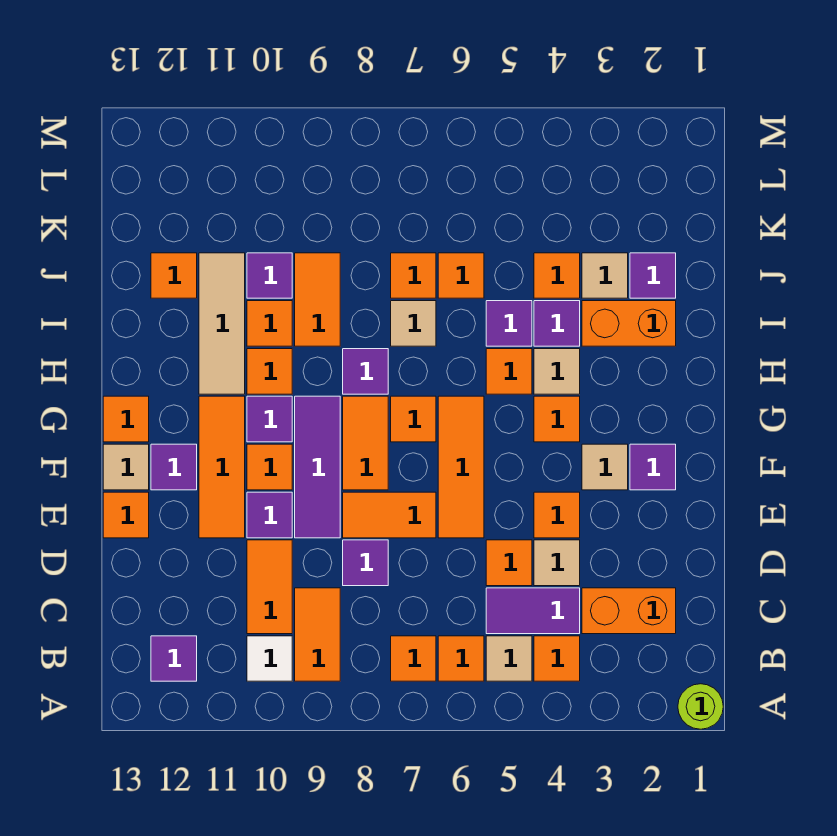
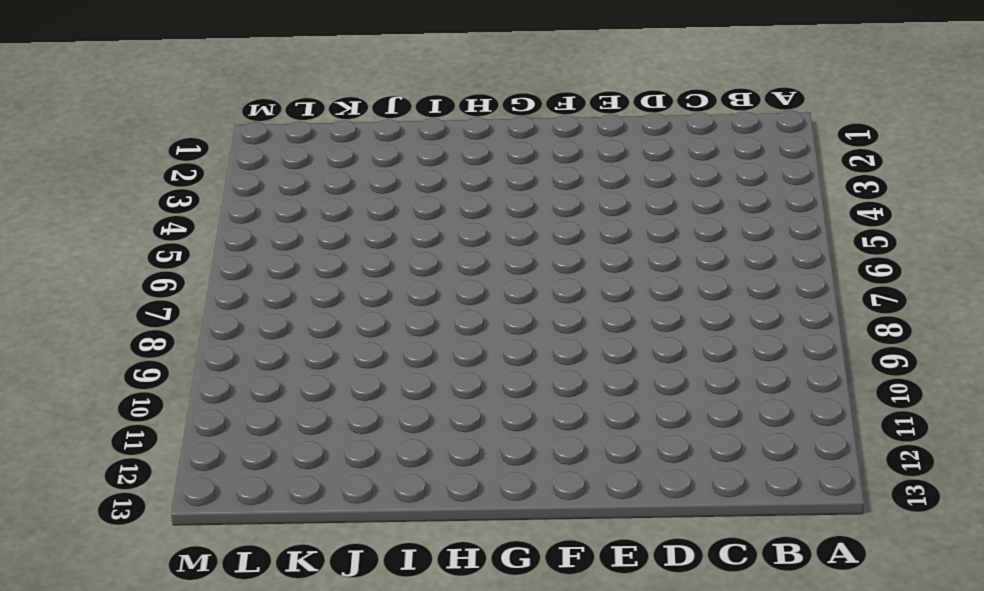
none -> lime 1x1 round brick [678,684,723,729]
none -> orange 1x1 tile [534,636,580,681]
none -> tan 1x1 tile [486,636,532,681]
none -> orange 1x1 tile [438,636,484,681]

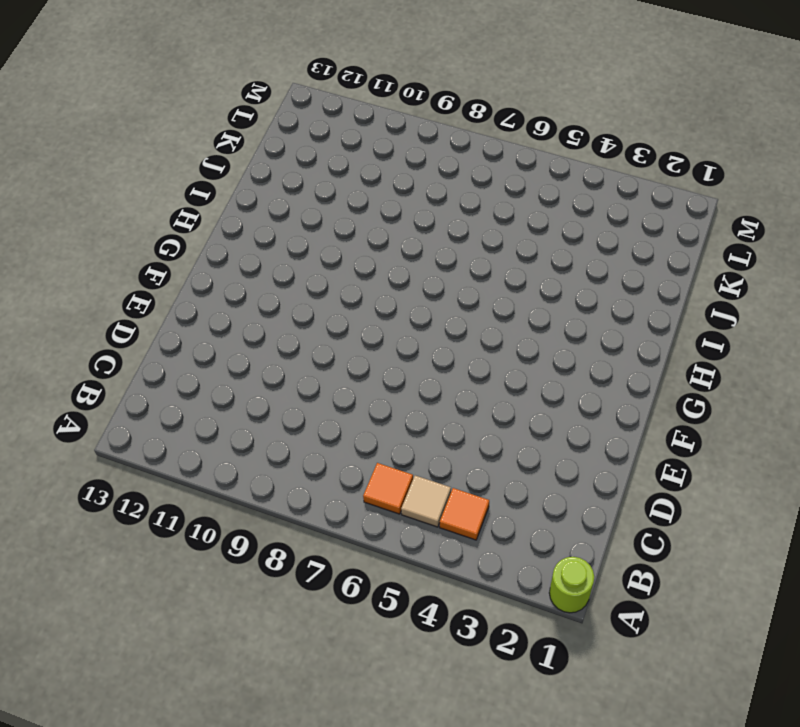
none -> orange 1x1 tile [391,636,436,681]
none -> orange 1x2 tile [295,588,340,681]
none -> white 1x1 tile [247,636,292,681]
none -> purple 1x1 tile [151,636,197,681]

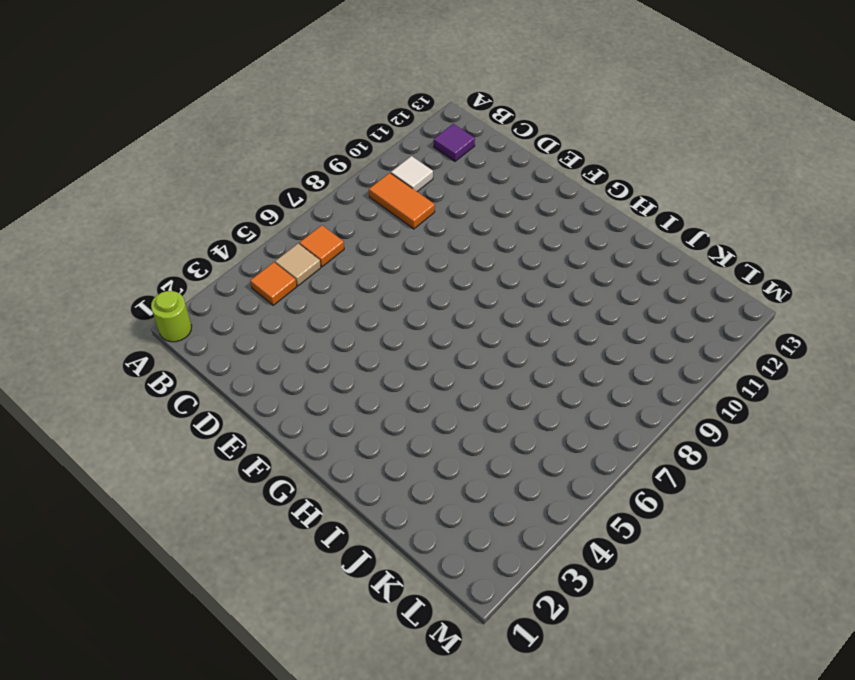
none -> orange 1x1 tile [391,636,436,681]
none -> orange 1x2 brick [582,588,676,634]
none -> purple 1x2 tile [486,588,580,634]
none -> orange 1x2 tile [247,540,292,634]

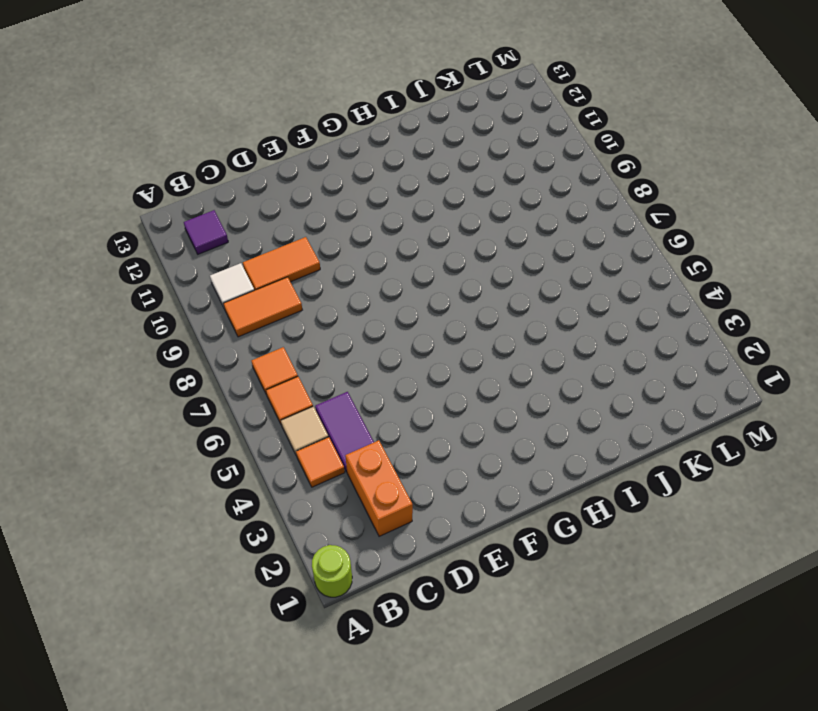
none -> tan 1x1 tile [534,540,580,586]
none -> orange 1x1 tile [486,540,532,586]
none -> purple 1x1 tile [343,540,388,586]
none -> orange 1x1 tile [534,492,580,538]

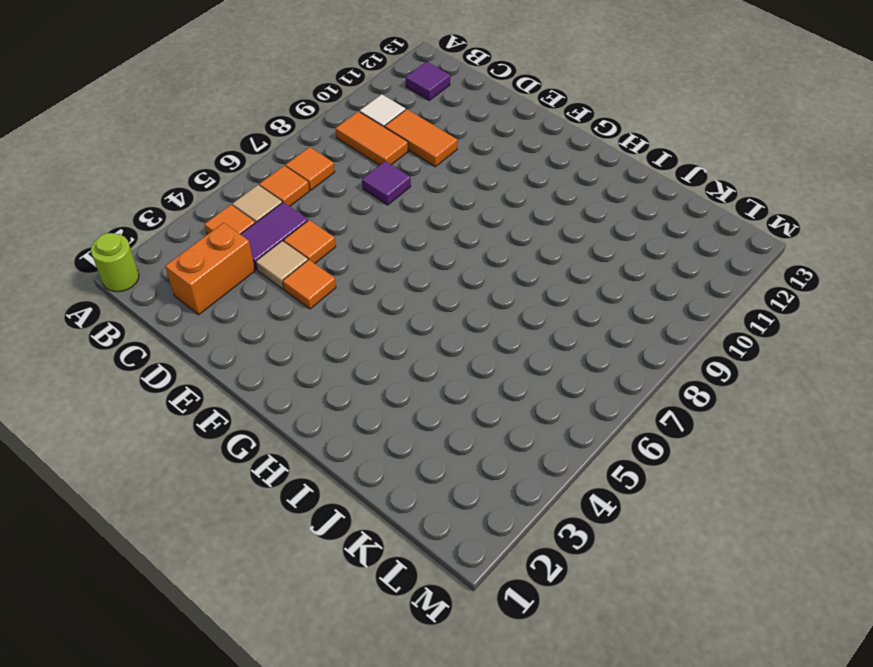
none -> orange 1x3 tile [438,396,484,538]
none -> orange 1x2 tile [343,492,436,538]
none -> purple 1x3 tile [295,396,340,538]
none -> purple 1x1 tile [247,492,292,538]

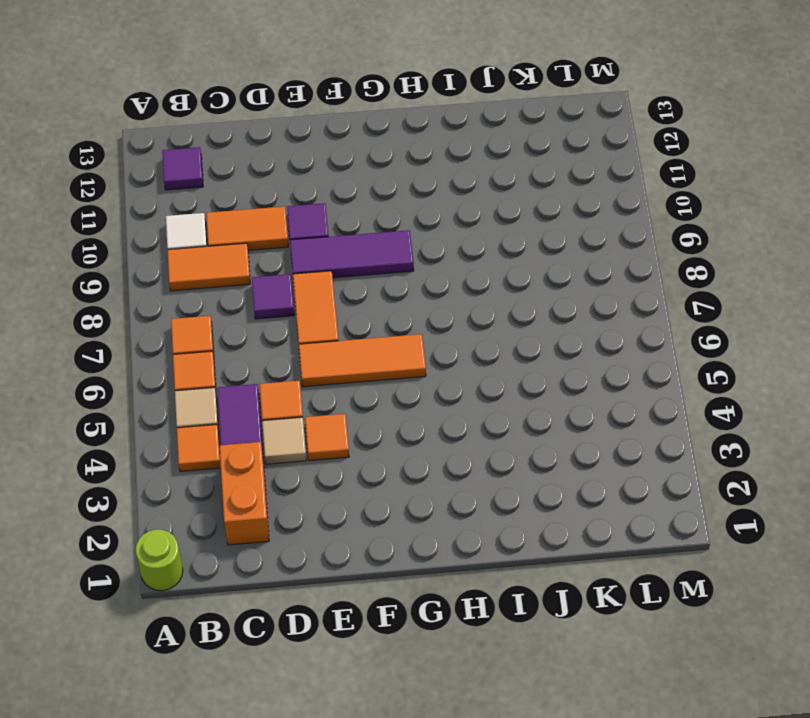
none -> orange 1x3 tile [199,396,245,538]
none -> orange 1x1 tile [103,492,149,538]
none -> purple 1x1 tile [630,444,676,490]
none -> tan 1x1 tile [582,444,628,490]

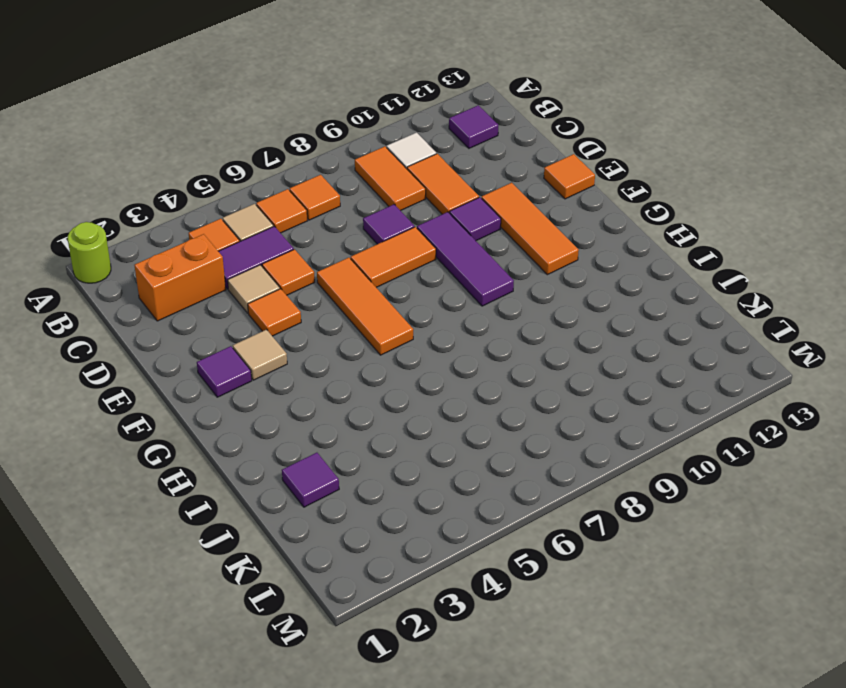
none -> orange 1x2 tile [343,396,388,490]
none -> orange 1x1 tile [247,444,292,490]
none -> purple 1x1 tile [151,444,197,490]
none -> tan 1x1 tile [103,444,149,490]

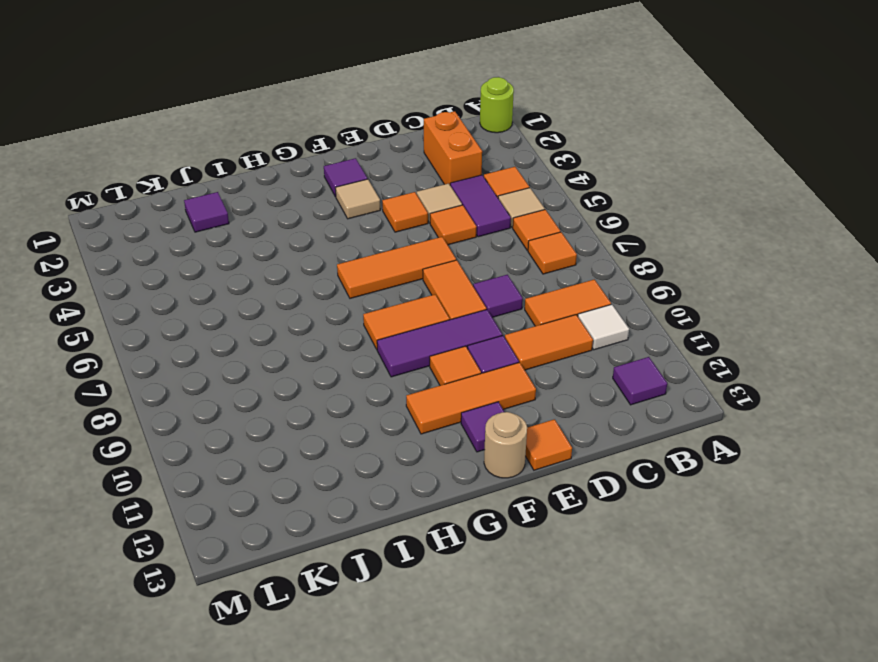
tan 1x1 round brick [484,412,527,478] -> tan 1x1 tile [103,444,149,490]
none -> orange 1x1 tile [534,396,580,442]
none -> orange 1x1 tile [391,396,436,442]
none -> purple 1x1 tile [247,396,292,442]
none -> orange 1x1 tile [103,396,149,442]

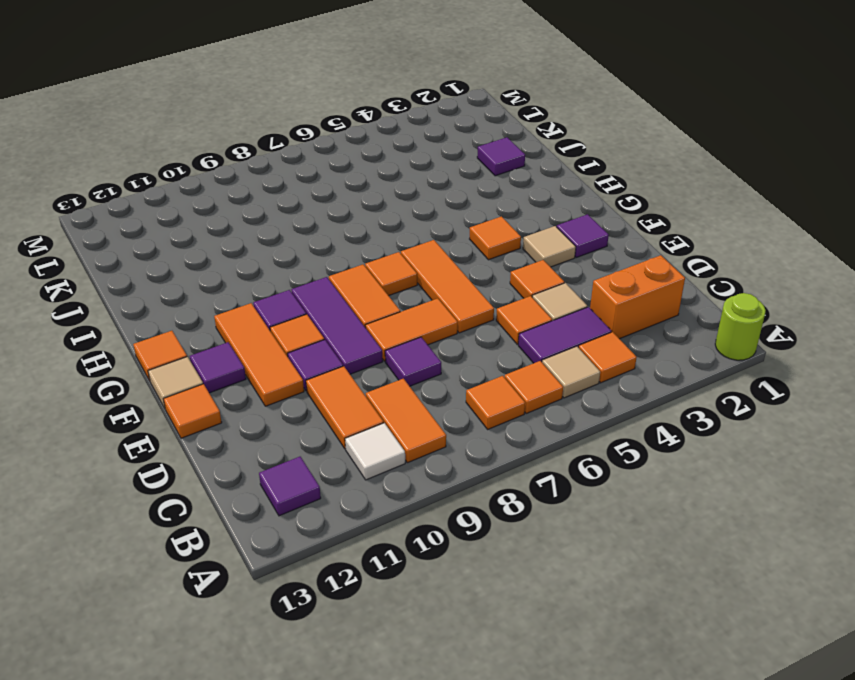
none -> tan 1x1 tile [534,349,580,394]
none -> orange 1x1 tile [486,349,532,394]
none -> purple 1x1 tile [343,349,388,394]
none -> orange 1x1 tile [247,349,292,394]

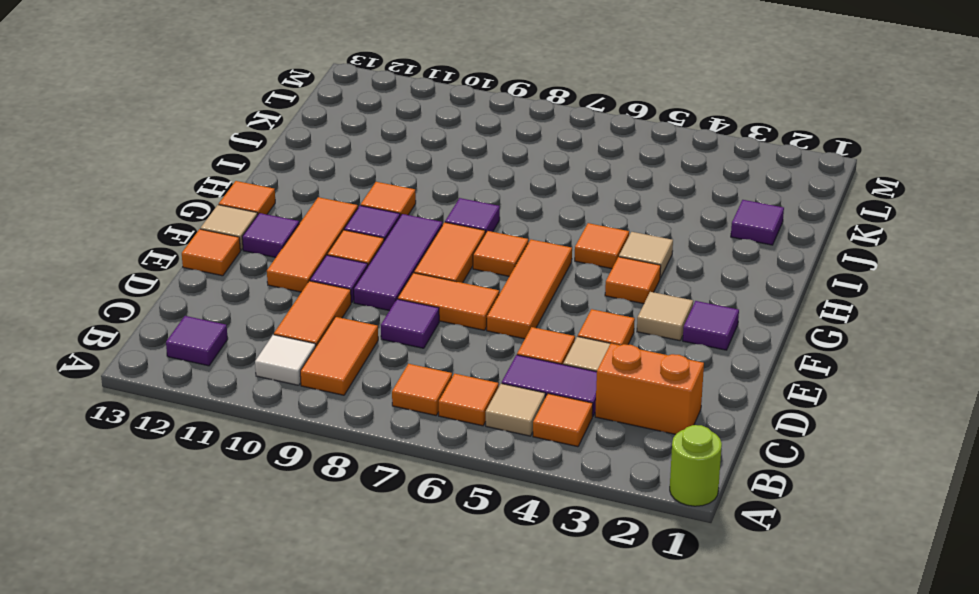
none -> tan 1x3 tile [199,253,245,394]
none -> orange 1x2 brick [582,301,676,346]
none -> purple 1x1 tile [534,301,580,346]
none -> purple 1x1 tile [486,301,532,346]

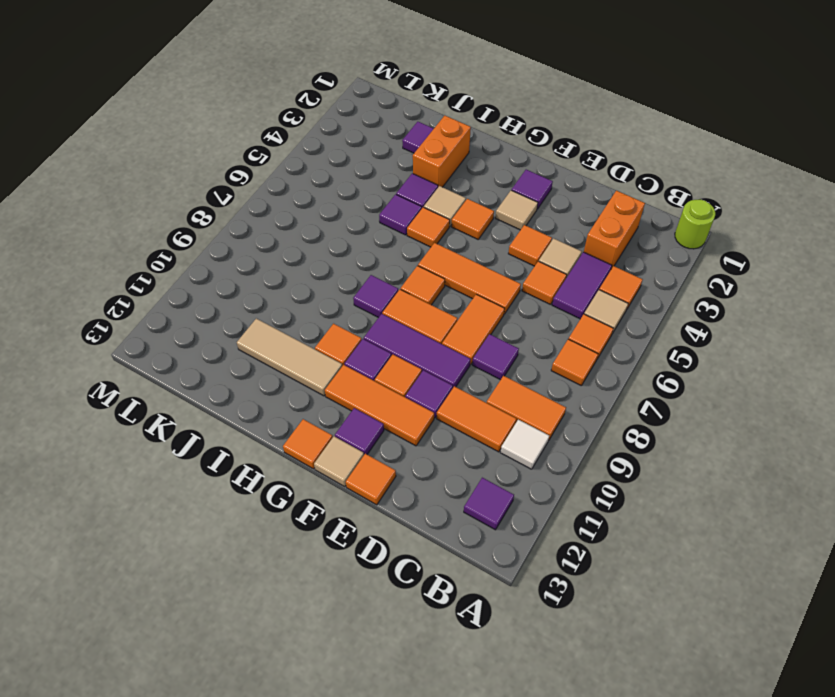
none -> tan 1x1 tile [391,301,436,346]
none -> orange 1x2 tile [295,253,340,346]
none -> orange 1x1 tile [247,301,292,346]
none -> tan 1x1 tile [582,253,628,298]

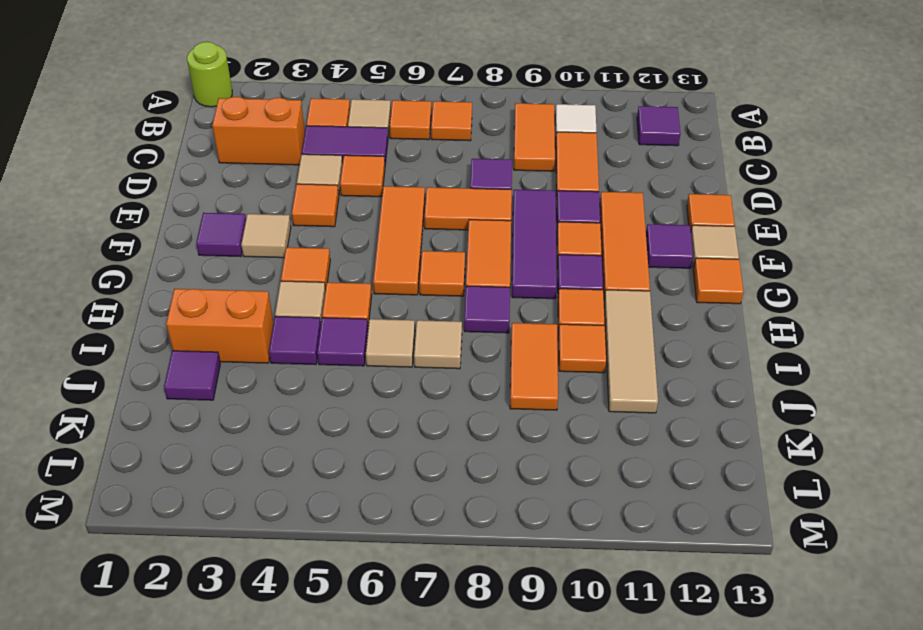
tan 1x1 tile [366,319,415,367] -> tan 1x1 tile moved to [582,253,628,298]
none -> orange 1x1 tile [534,253,580,298]
none -> orange 1x1 tile [438,253,484,298]
none -> orange 1x1 tile [391,253,436,298]
none -> purple 1x1 tile [247,253,292,298]

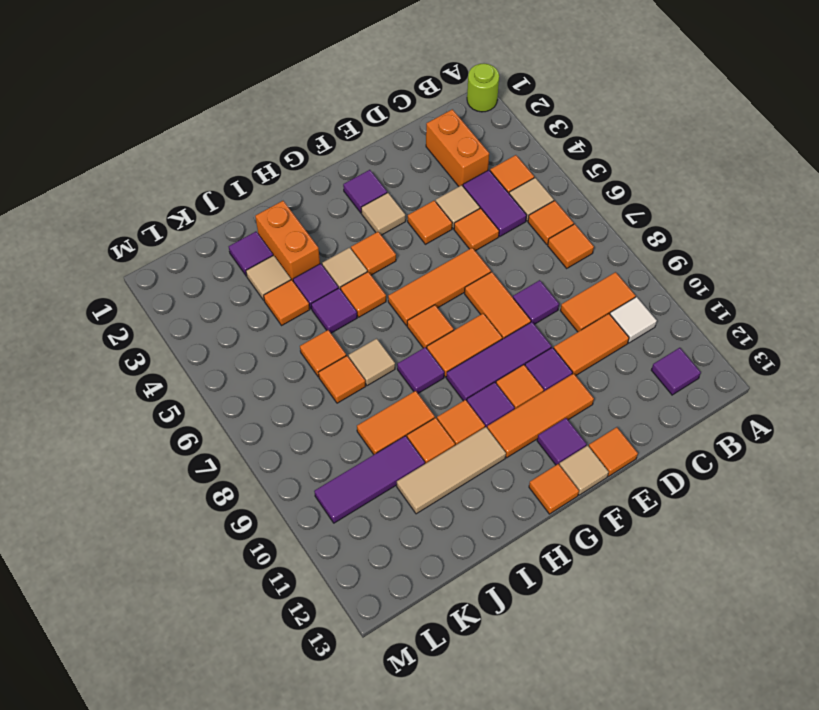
purple 1x3 tile [314,436,425,523] -> purple 1x1 tile [247,253,292,298]
none -> orange 1x1 tile [151,253,197,298]

